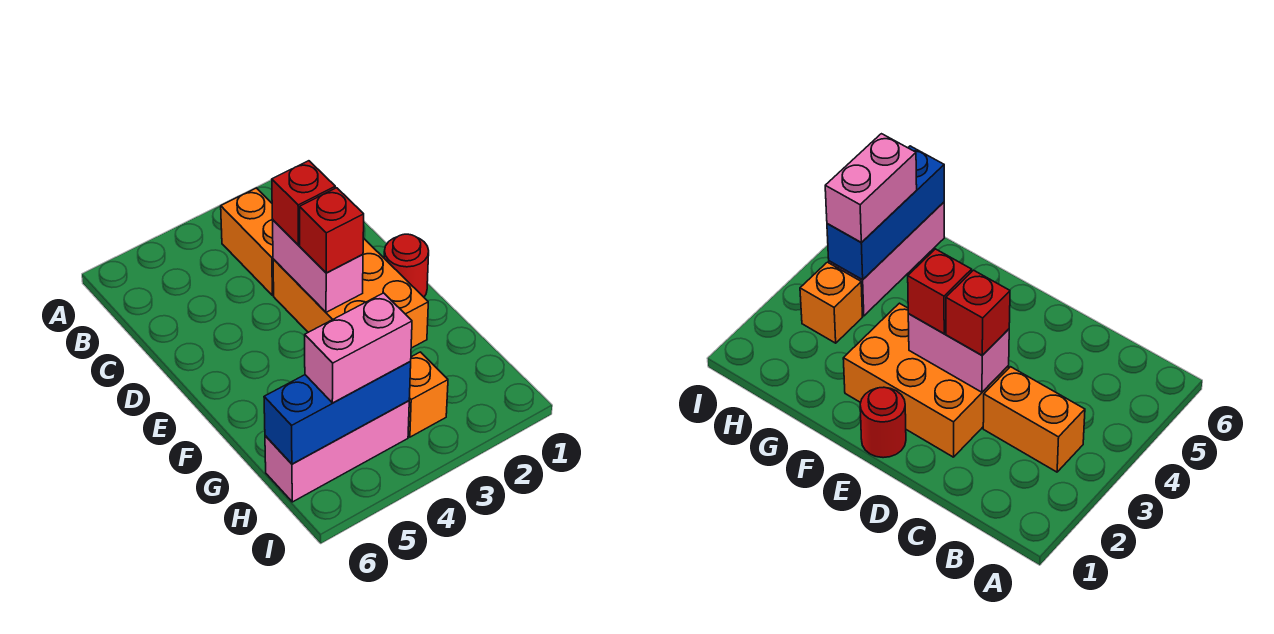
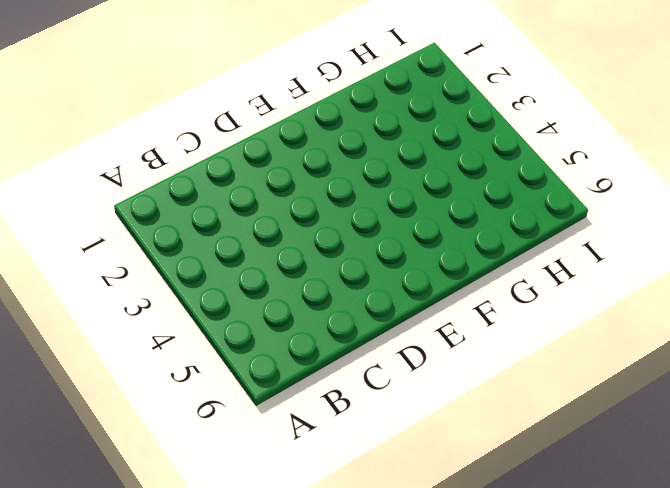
none -> orange 1x2 brick [221,188,274,296]
none -> orange 2x3 brick [273,238,428,348]

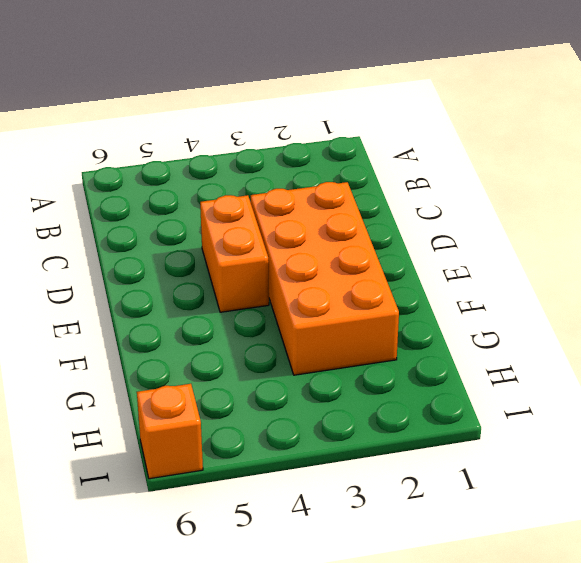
orange 2x4 brick [251,182,399,375] -> orange 2x3 brick [273,238,428,348]
orange 1x2 brick [200,195,269,312] -> orange 1x2 brick moved to [221,188,274,296]
orange 1x1 brick [137,384,203,479] -> orange 1x1 brick moved to [408,352,448,437]
none -> red 1x1 round brick [384,234,429,297]
none -> pink 1x3 brick [265,401,409,502]

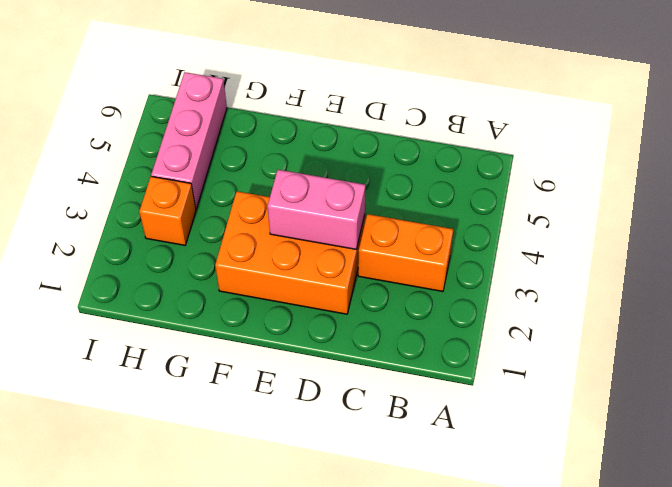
none -> red 1x1 round brick [384,234,429,297]
none -> blue 1x3 brick [264,362,411,464]

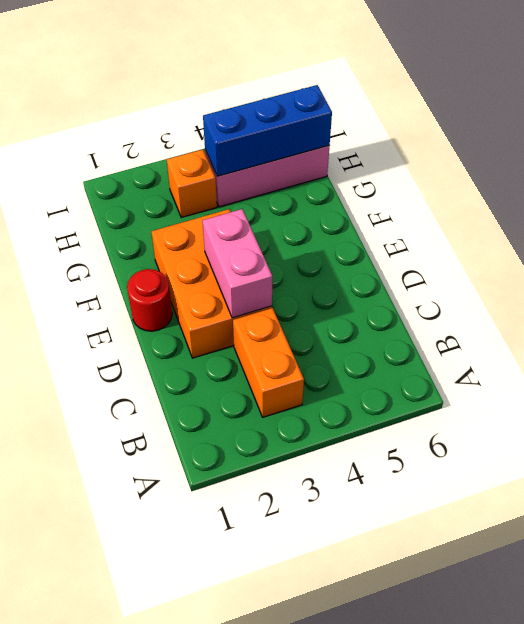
none -> red 1x1 brick [272,161,335,245]
none -> red 1x1 brick [300,188,364,273]

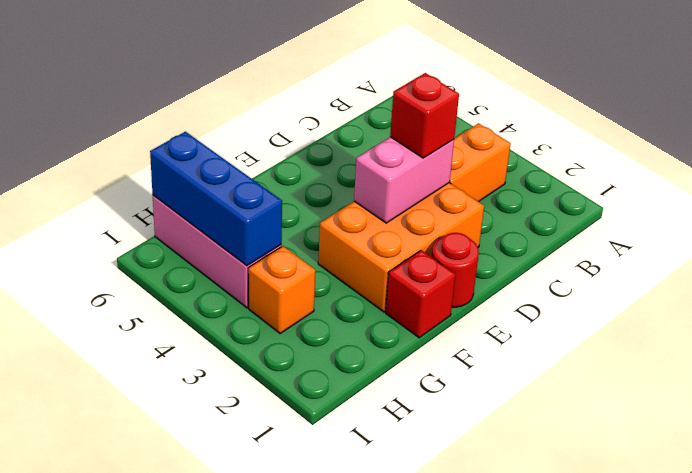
red 1x1 brick [386,250,456,338] -> red 1x1 brick moved to [300,188,364,273]
none -> pink 1x2 brick [305,293,412,403]

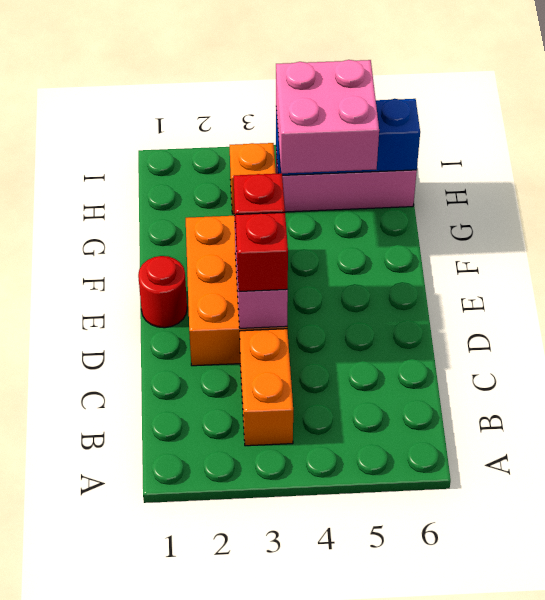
pink 2x2 brick [276,60,379,173] -> pink 1x2 brick [305,293,412,403]

